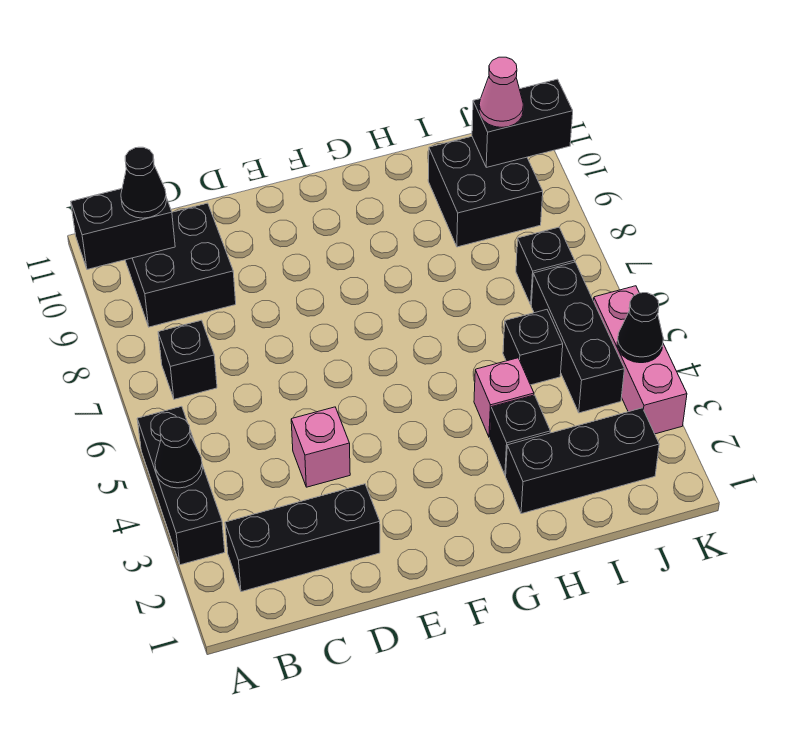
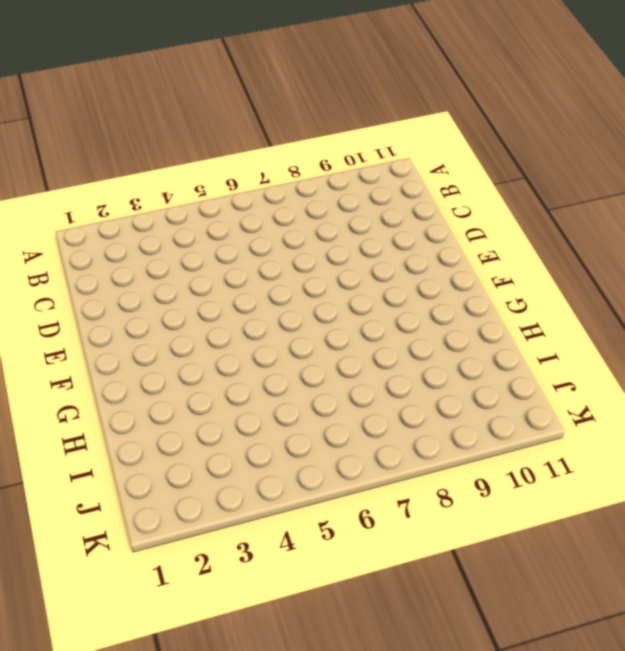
none -> black 1x3 brick [137,406,225,565]
none -> black 1x3 brick [225,484,380,592]
none -> black 1x1 brick [158,320,217,399]

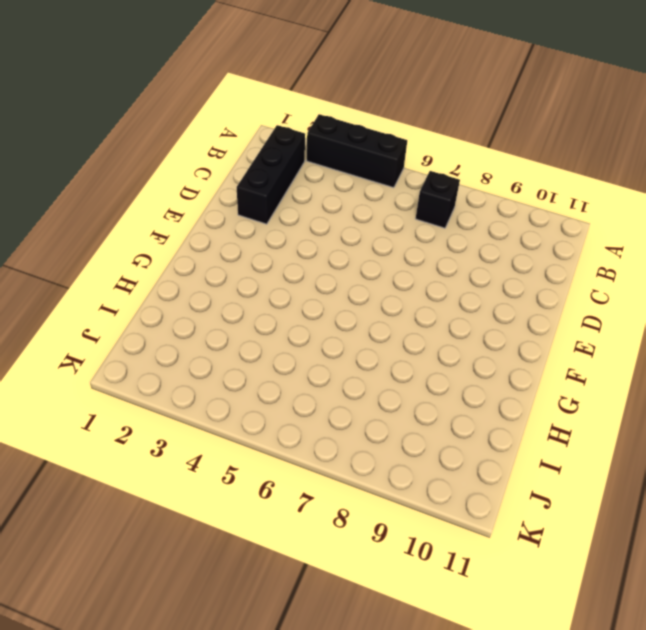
none -> black 2x2 brick [125,203,236,327]
none -> pink 1x1 brick [291,407,350,487]
none -> black 1x3 brick [506,408,659,514]

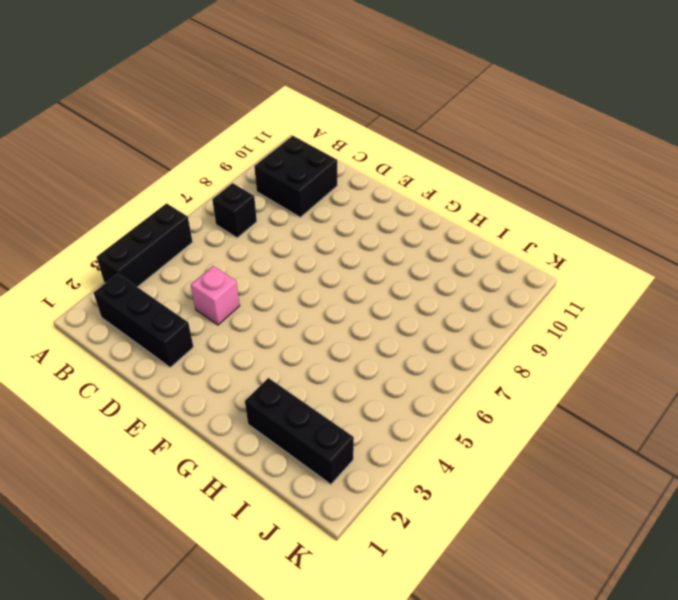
none -> black 1x1 brick [490,395,550,475]
none -> pink 1x1 brick [474,358,534,438]
none -> black 1x1 brick [503,310,563,385]

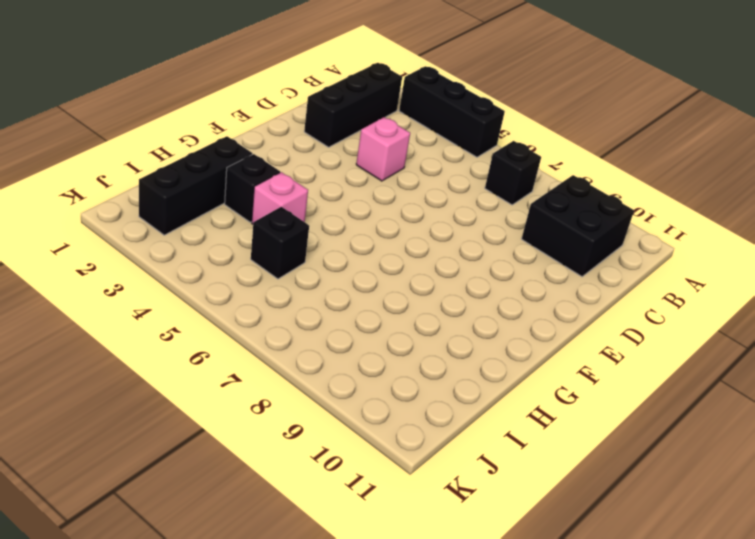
none -> black 2x2 brick [428,136,543,247]
none -> black 1x3 brick [531,262,624,413]
none -> black 1x1 brick [516,227,575,304]

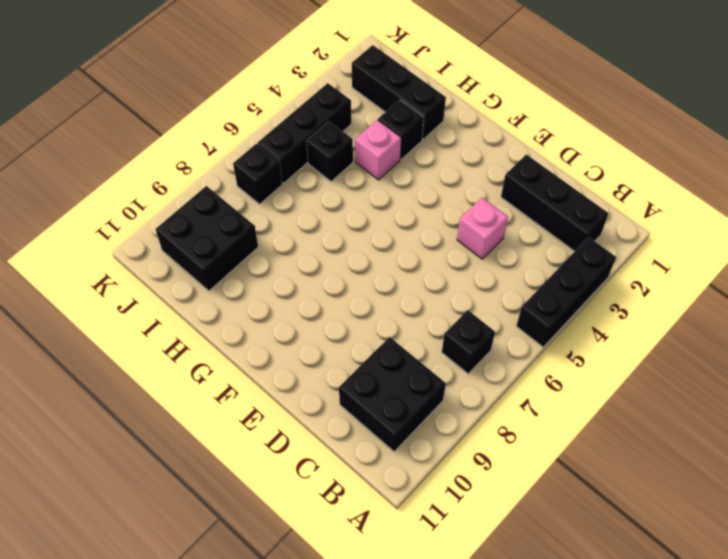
none -> pink 1x3 brick [594,286,687,434]
none -> black 1x1 cone [155,417,203,488]
none -> black 1x2 brick [71,189,175,269]

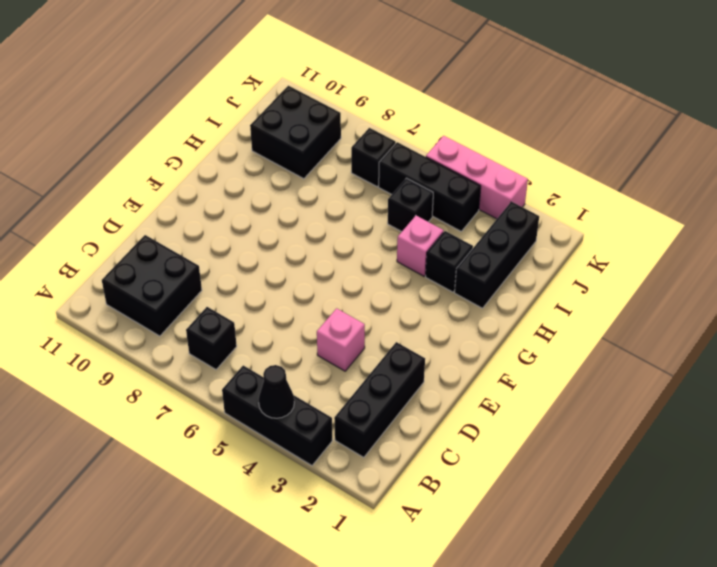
none -> black 1x2 brick [71,189,175,269]
none -> black 1x2 brick [472,79,573,167]
none -> black 1x1 cone [617,293,663,363]

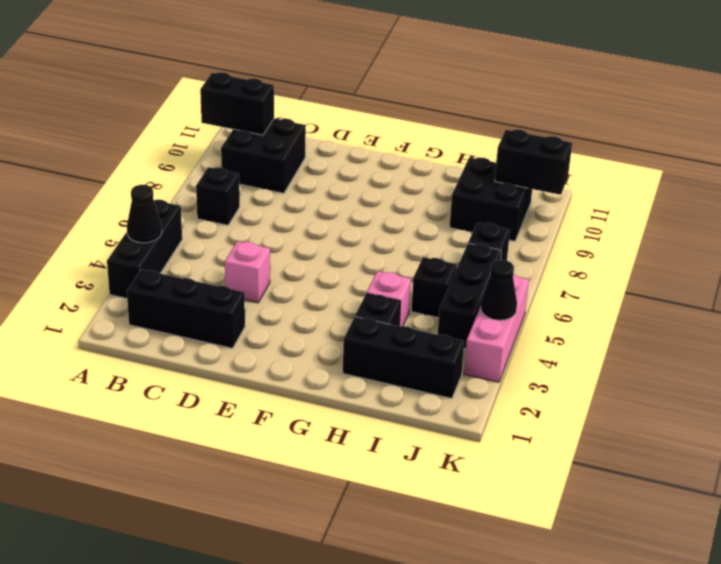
none -> black 1x1 cone [121,147,167,218]
none -> pink 1x1 cone [479,57,523,127]

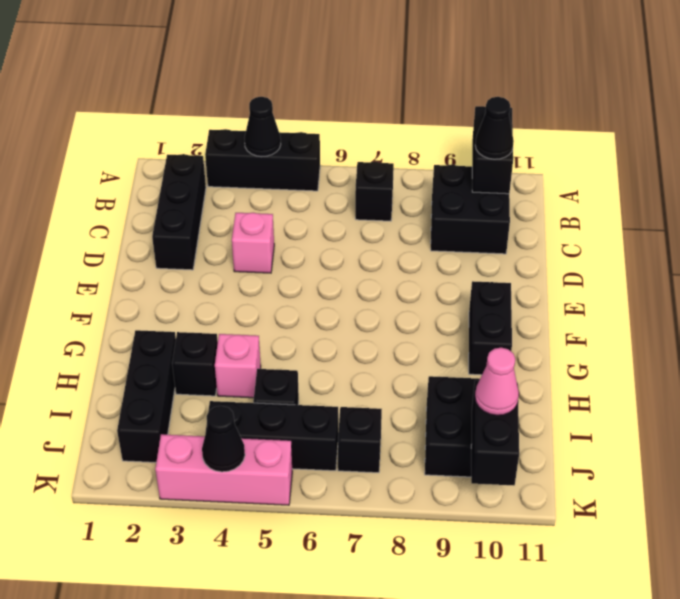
black 1x2 brick [469,281,512,375] -> none

